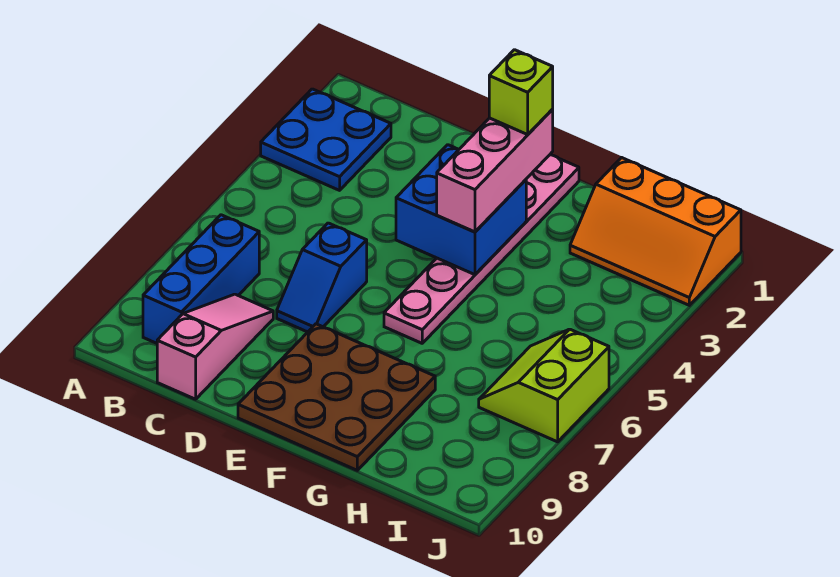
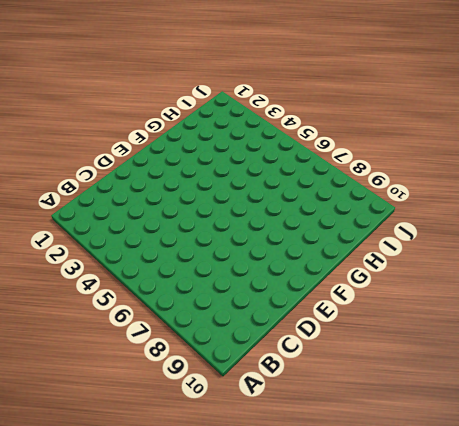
none -> blue 2x2 plate [261,89,391,190]
none -> blue 1x3 brick [143,215,259,343]

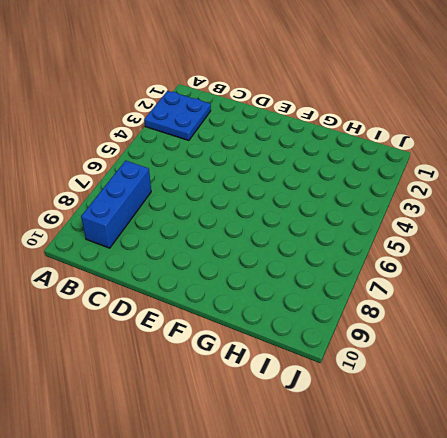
none -> pink 1x3 slope [157,294,273,399]
none -> blue 1x2 slope [277,223,367,332]

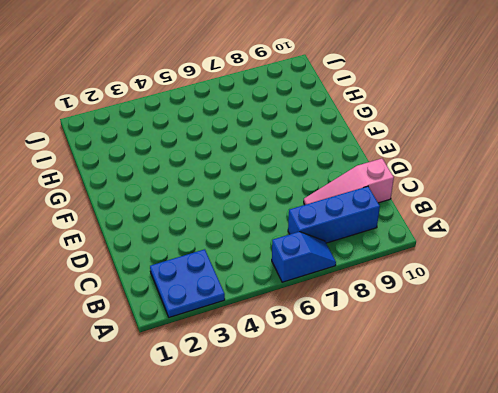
blue 1x2 slope [272,232,336,282] -> blue 1x2 slope moved to [277,223,367,332]
none -> brown 3x3 plate [238,324,435,470]
none -> pink 1x6 plate [384,155,579,343]

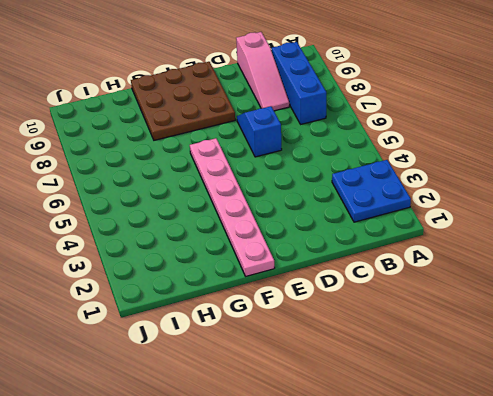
none -> orange 2x3 slope [570,158,741,305]
none -> lime 2x2 slope [479,329,609,442]

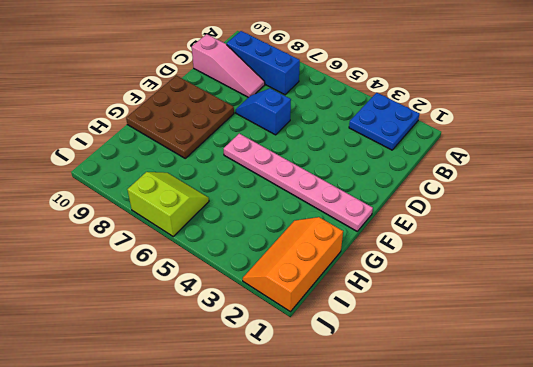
none -> blue 2x2 brick [396,145,526,275]
none -> pink 1x3 brick [437,109,553,232]

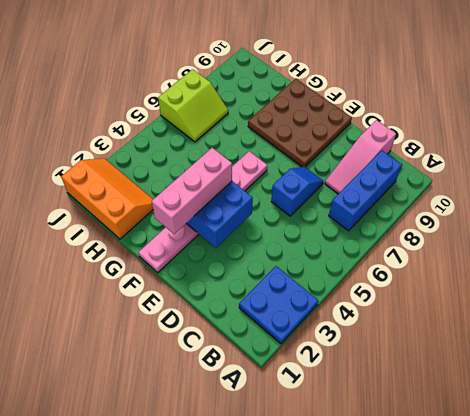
none -> lime 1x1 brick [489,50,553,135]

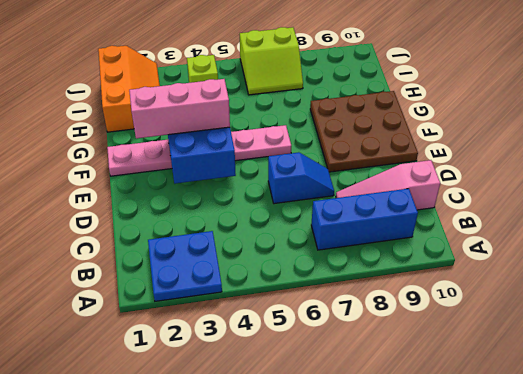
lime 1x1 brick [187,55,218,83] -> lime 1x1 brick moved to [489,50,553,135]

